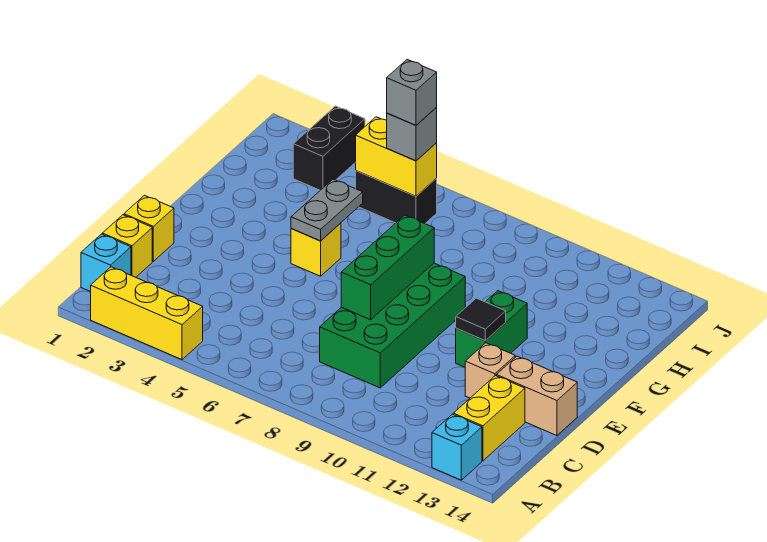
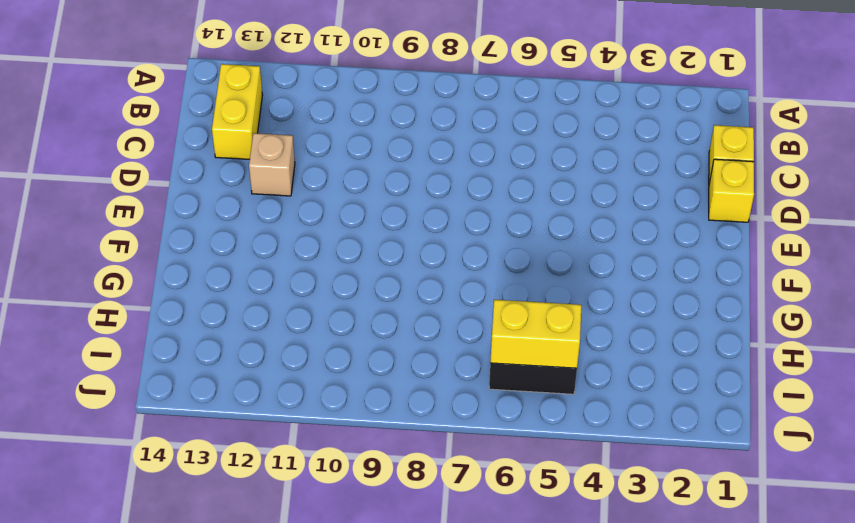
none -> yellow 1x3 brick [91,267,203,360]
none -> cyan 1x1 brick [432,414,482,480]
none -> cyan 1x1 brick [81,234,131,292]

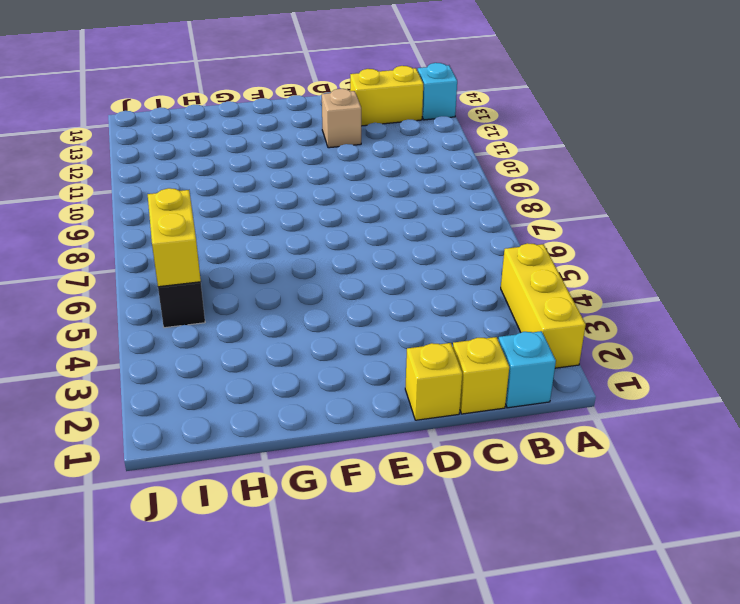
none -> green 2x4 brick [320,263,465,388]
none -> tan 1x2 brick [496,356,577,436]
none -> green 1x2 brick [456,291,527,367]

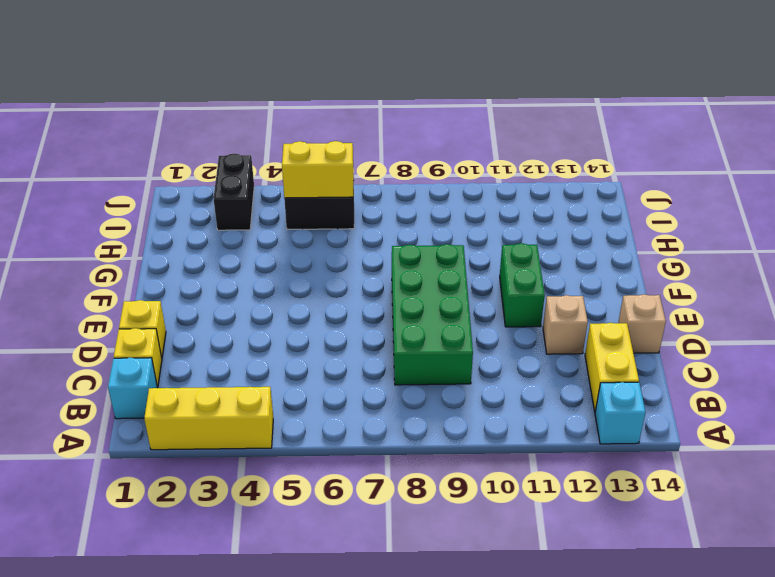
tan 1x1 brick [618,294,666,353] -> tan 1x2 brick [496,356,577,436]
none -> yellow 1x1 brick [291,223,341,276]
none -> green 1x3 brick [341,215,434,320]
none -> black 1x1 tile [456,298,506,341]

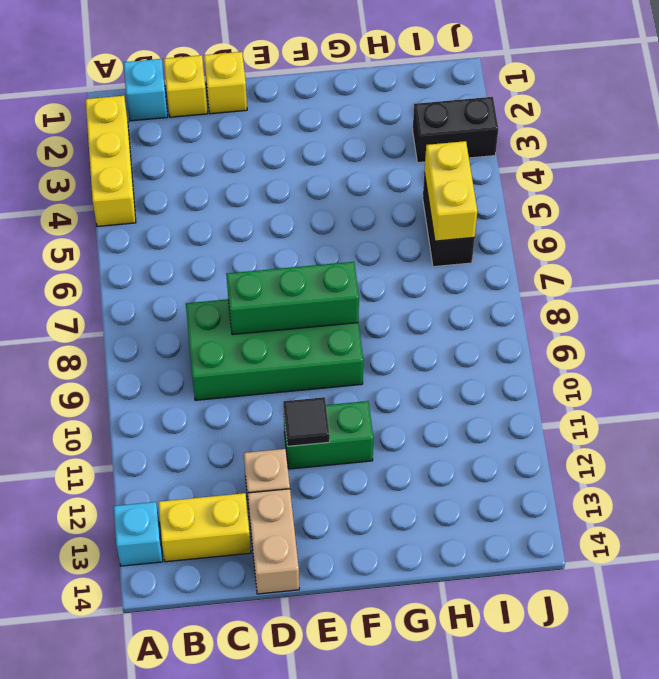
none -> yellow 1x1 brick [291,223,341,276]
none -> grey 1x2 plate [291,179,363,241]
none -> grey 1x1 brick [387,107,437,161]

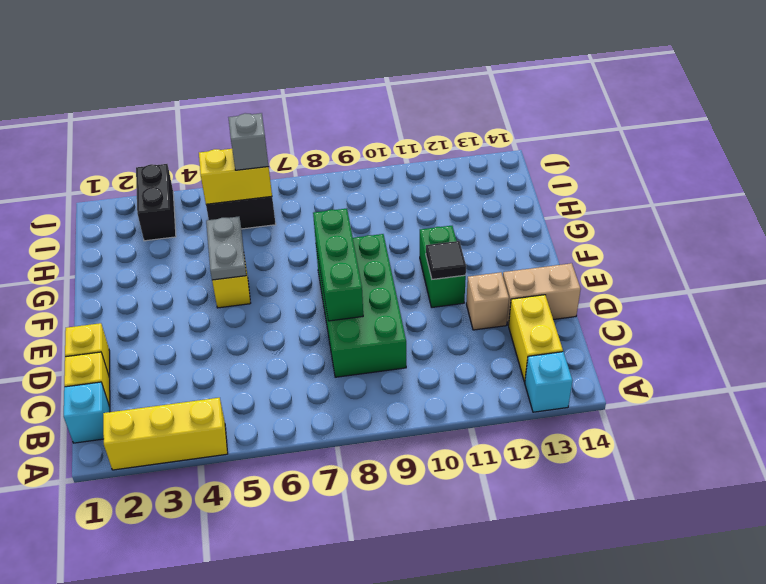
none -> grey 1x1 brick [387,60,437,125]

